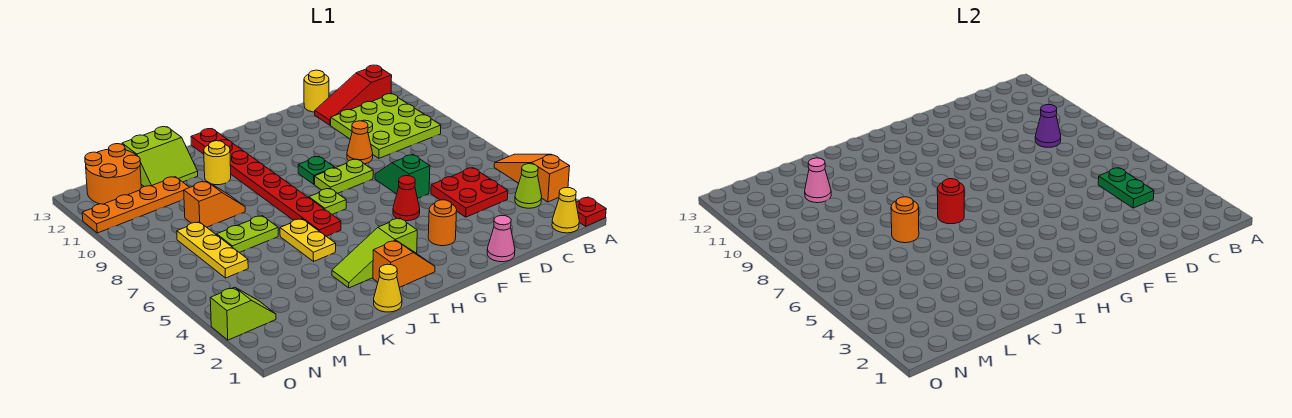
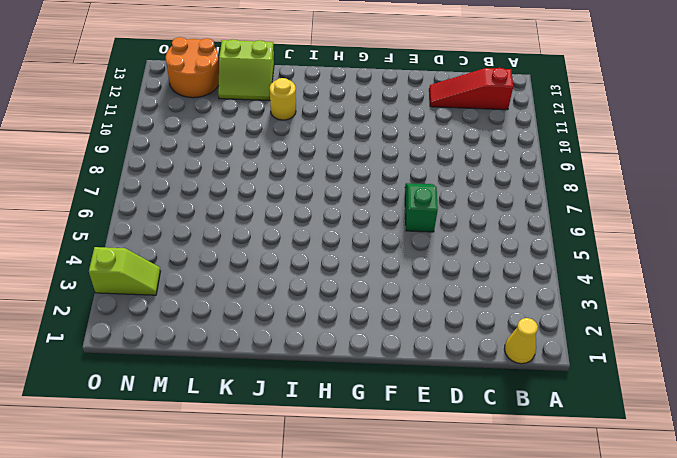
none -> red 1x1 plate [576,197,606,226]
none -> orange 1x3 slope [494,154,570,202]
none -> lime 1x1 cone [515,164,542,208]
none -> lime 3x3 plate [331,94,441,158]

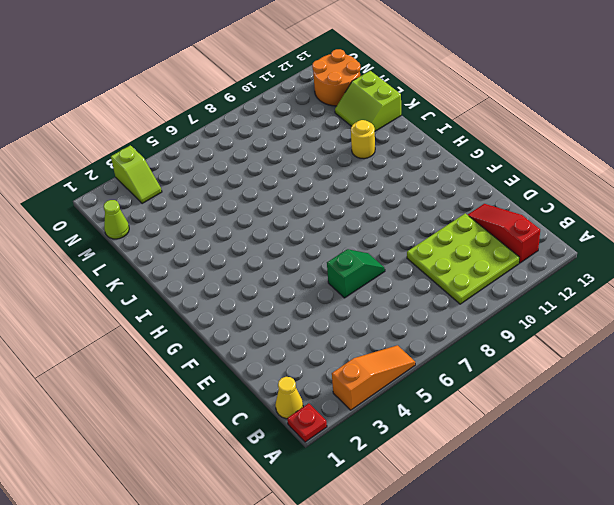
lime 1x1 cone [103,200,129,239] -> lime 1x1 cone moved to [515,164,542,208]
none -> red 2x2 plate [431,168,508,217]
none -> yellow 1x1 round brick [304,70,329,112]
none -> pink 1x1 cone [487,215,515,262]
none -> orange 1x1 cone [347,121,373,164]

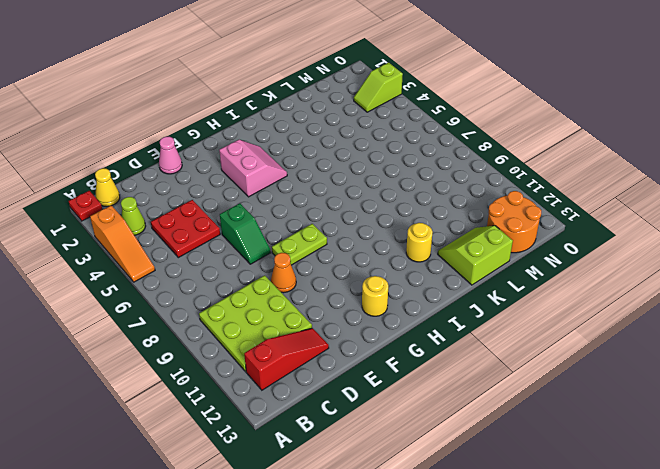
pink 2x2 slope [219,140,287,197] -> lime 1x3 slope [332,218,417,288]
yellow 1x1 round brick [362,276,388,316] -> yellow 1x1 round brick moved to [304,70,329,112]
none -> orange 1x1 round brick [428,200,457,246]
none -> red 1x1 cone [393,176,420,221]
none -> green 1x1 plate [298,157,335,184]
none -> orange 1x2 slope [373,240,435,287]

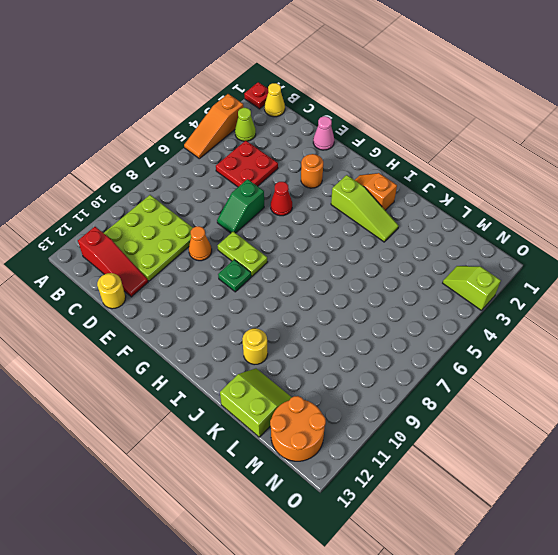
none -> lime 1x1 plate [309,188,346,214]
none -> red 1x8 plate [191,129,341,236]
none -> yellow 1x1 cone [374,264,402,312]
none -> yellow 1x2 plate [280,219,336,261]

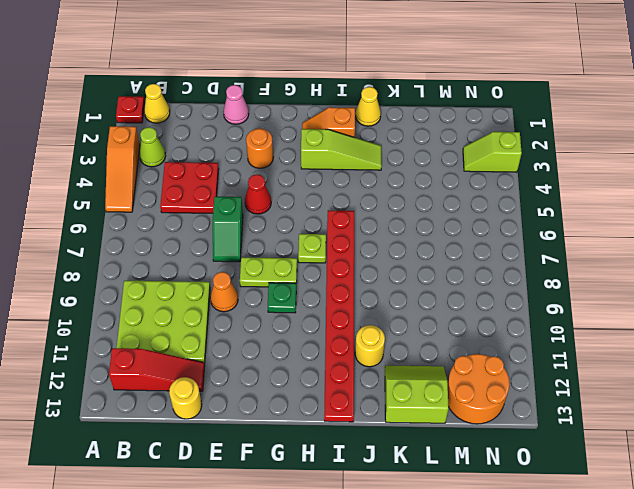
none -> yellow 1x2 plate [280,219,336,261]
none -> lime 1x2 plate [217,216,278,253]
none -> orange 1x2 slope [184,181,245,227]
none -> orange 1x4 plate [82,177,190,233]

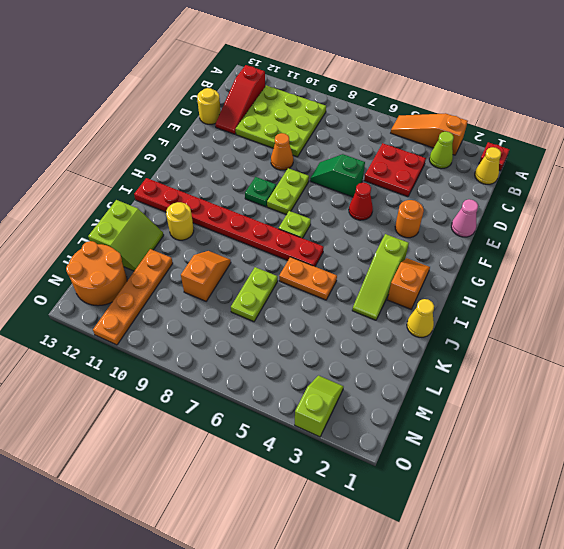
orange 1x2 plate [279,257,337,300] -> yellow 1x2 plate [280,219,336,261]
none -> yellow 1x3 plate [177,222,248,278]
none -> green 1x2 plate [1098,168,1154,208]
none -> purple 1x1 cone [1035,105,1061,147]
none -> red 1x1 round brick [937,179,964,224]

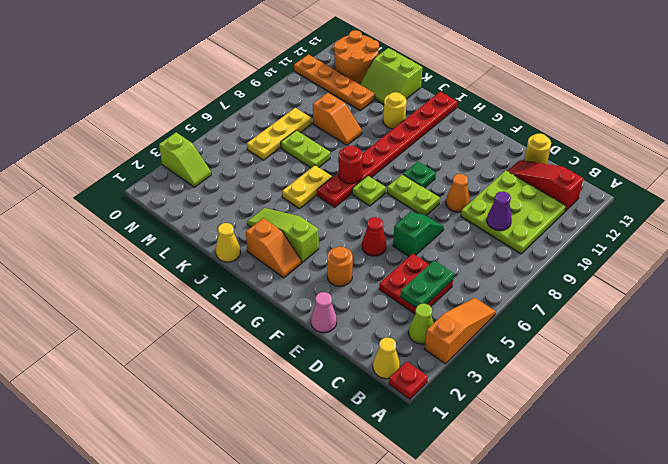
none -> orange 1x1 round brick [891,197,919,243]
none -> pink 1x1 cone [805,158,831,203]

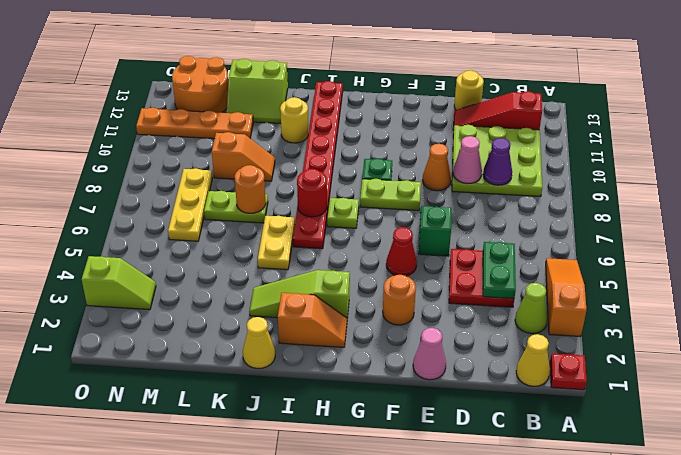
pink 1x1 cone [453,136,482,184] -> pink 1x1 cone moved to [805,158,831,203]

